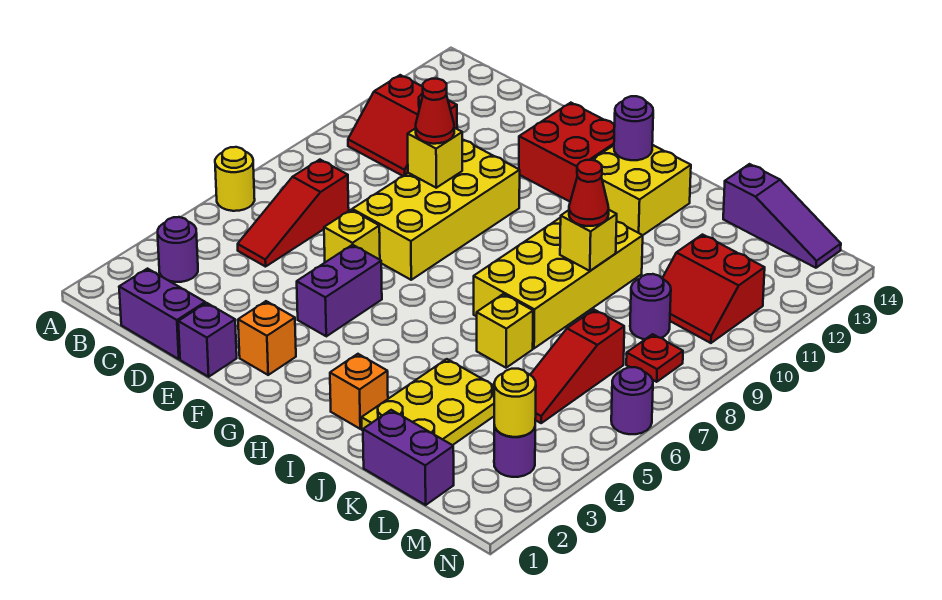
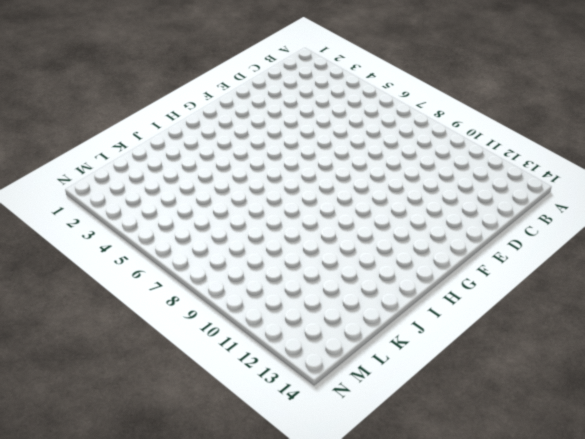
none -> yellow 1x1 round brick [215,147,255,211]
none -> purple 1x1 round brick [158,217,198,282]
none -> red 2x2 slope [348,75,457,176]
none -> purple 1x2 brick [119,269,205,359]

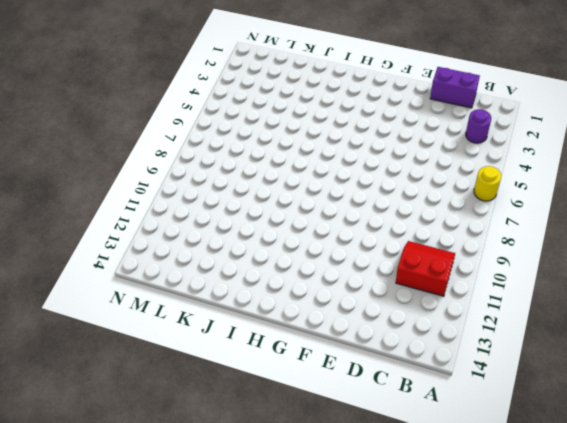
none -> red 1x3 slope [238,160,349,267]
none -> purple 1x1 brick [178,303,237,377]
none -> yellow 1x1 brick [324,210,380,262]
none -> yellow 2x4 brick [352,139,520,280]

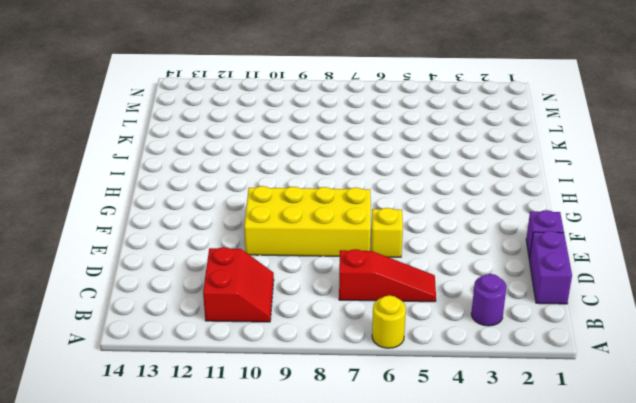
none -> orange 1x1 brick [238,301,296,375]
none -> purple 1x2 brick [297,245,382,336]
none -> red 2x2 brick [519,103,615,202]
none -> yellow 2x2 brick [592,145,691,235]

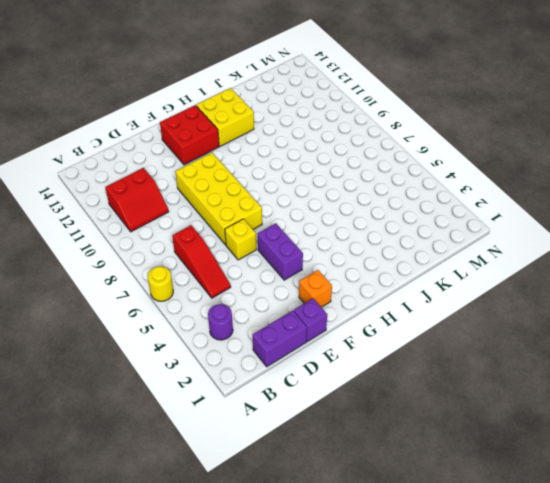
none -> orange 1x1 brick [330,354,388,429]
none -> yellow 2x4 brick [474,217,643,348]
none -> yellow 2x3 plate [362,359,494,445]
none -> yellow 1x1 brick [477,294,533,368]

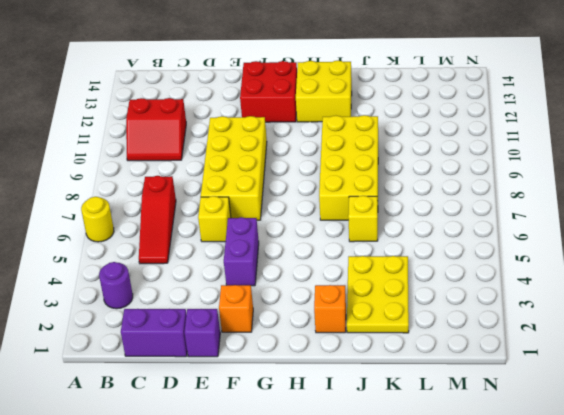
none -> purple 1x2 brick [363,410,454,505]
none -> purple 1x3 slope [723,164,841,268]
none -> red 1x3 slope [530,310,624,423]
none -> purple 1x1 round brick [630,274,671,339]

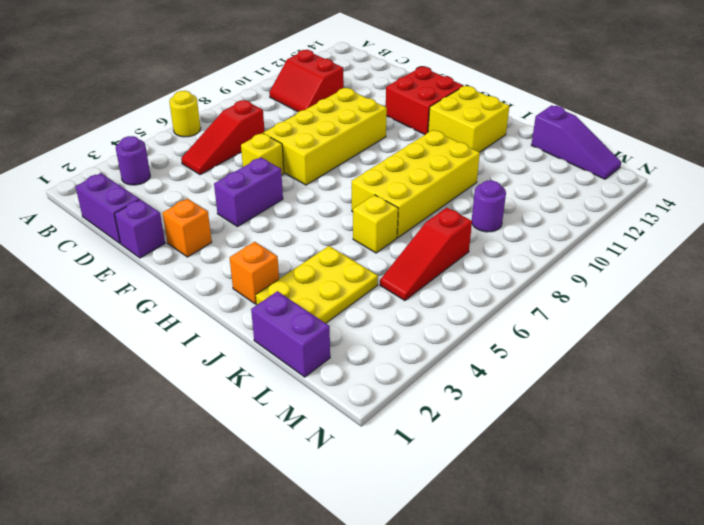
none -> red 2x2 slope [662,235,765,343]
none -> purple 1x1 round brick [494,426,535,477]
none -> red 1x1 plate [626,334,683,382]
none -> purple 1x1 round brick [611,367,653,434]

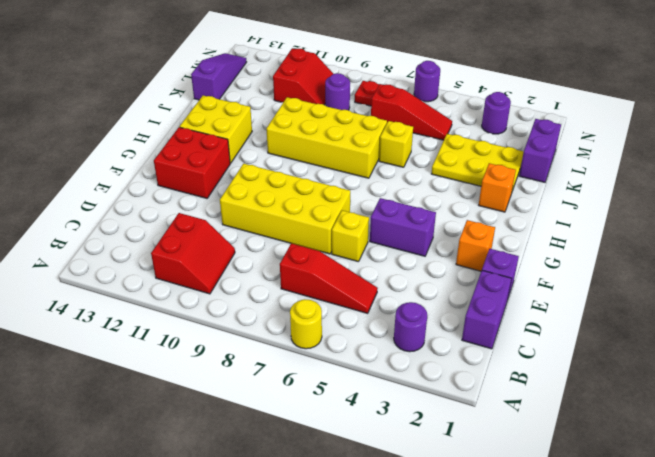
none -> yellow 1x1 brick [408,128,462,188]
none -> purple 1x1 round brick [614,96,653,160]
none -> yellow 1x1 brick [560,210,617,271]
none -> yellow 1x1 round brick [494,369,536,437]

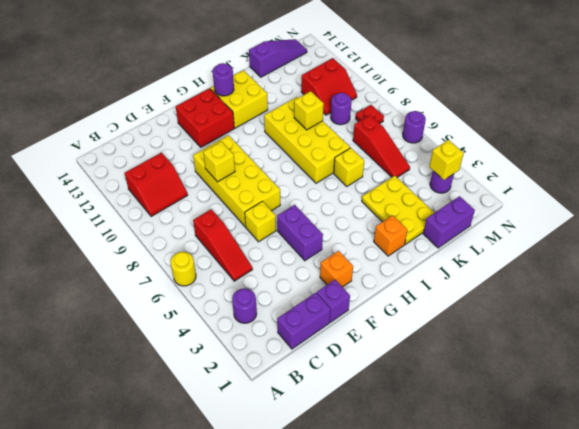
yellow 1x1 brick [429,140,464,180] -> yellow 1x1 round brick [494,369,536,437]
none -> red 1x1 cone [416,79,454,144]
none -> red 1x1 cone [569,160,609,226]

